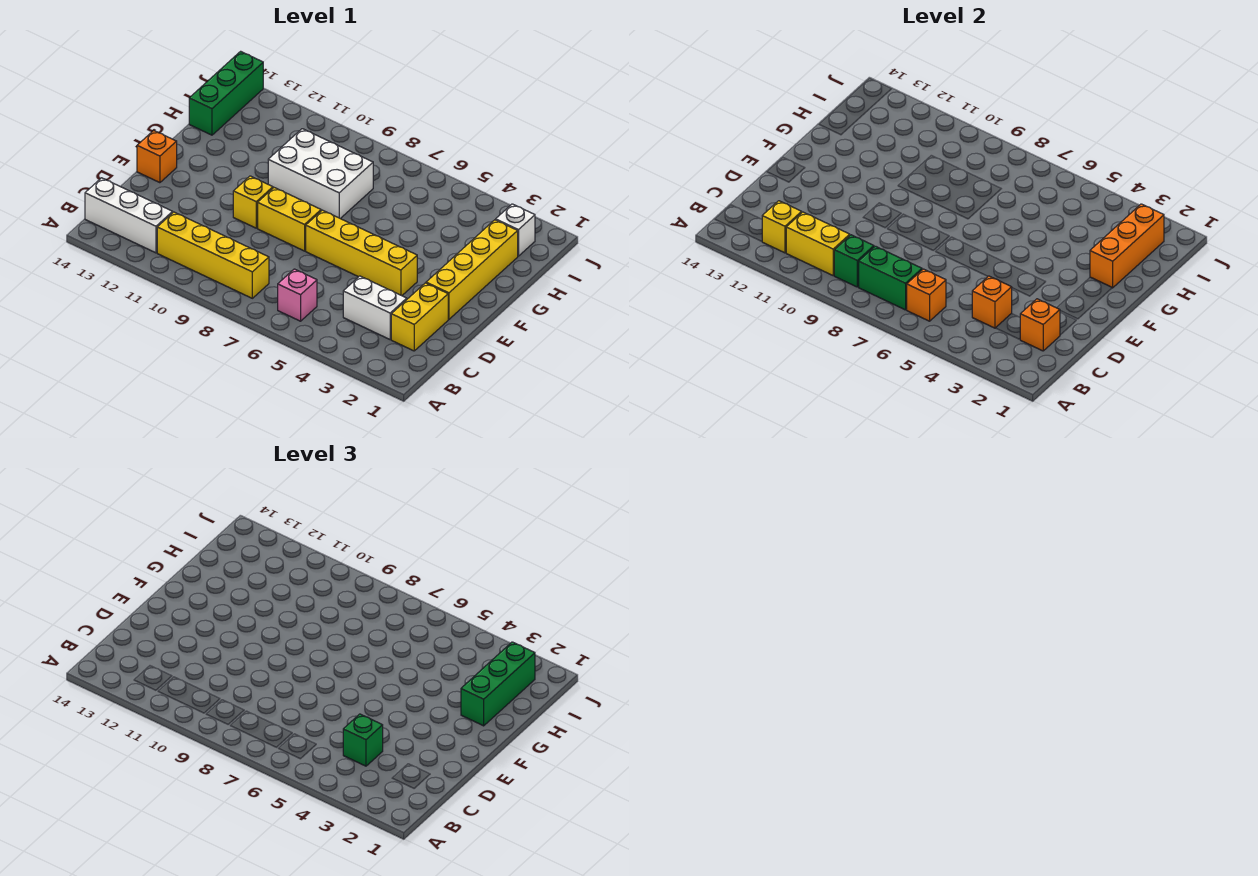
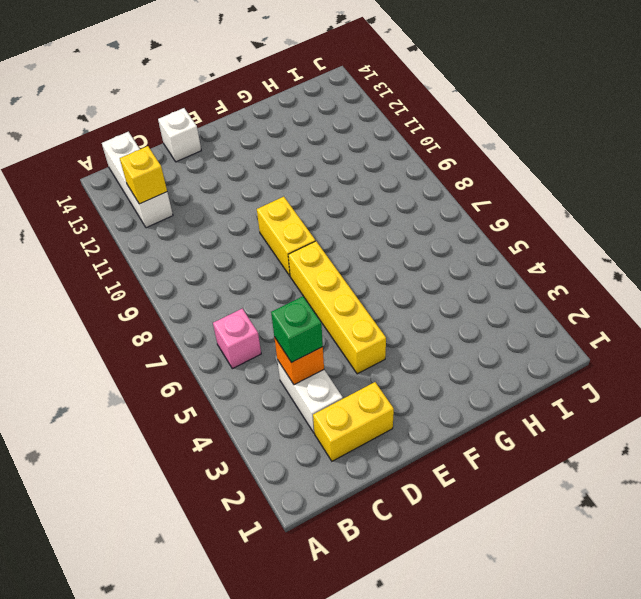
white 1x1 brick [158,108,201,162] -> white 1x1 brick moved to [496,204,535,256]
none -> yellow 1x4 brick [157,212,269,298]
none -> yellow 1x4 brick [426,220,518,319]
none -> yellow 1x1 brick [233,176,273,228]

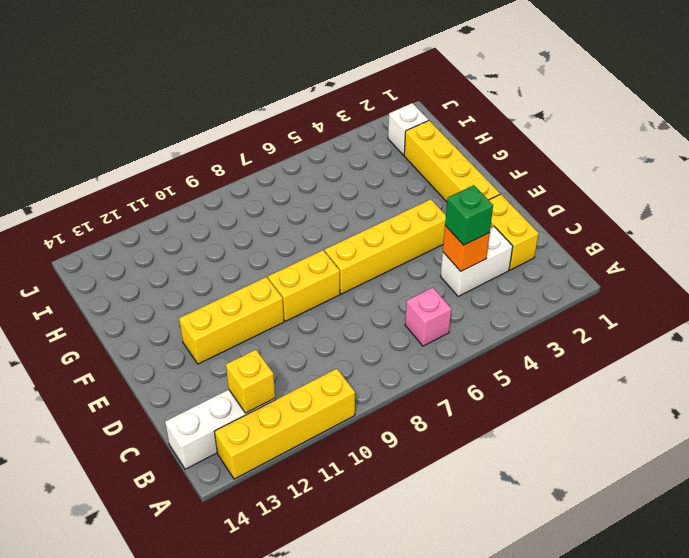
yellow 1x4 brick [214,369,355,479] -> yellow 1x4 brick moved to [157,212,269,298]
yellow 1x3 brick [179,277,284,364] -> yellow 1x1 brick [233,176,273,228]
none -> orange 1x1 brick [137,130,177,183]
none -> white 2x3 brick [268,129,373,219]
none -> green 1x3 brick [189,51,263,135]

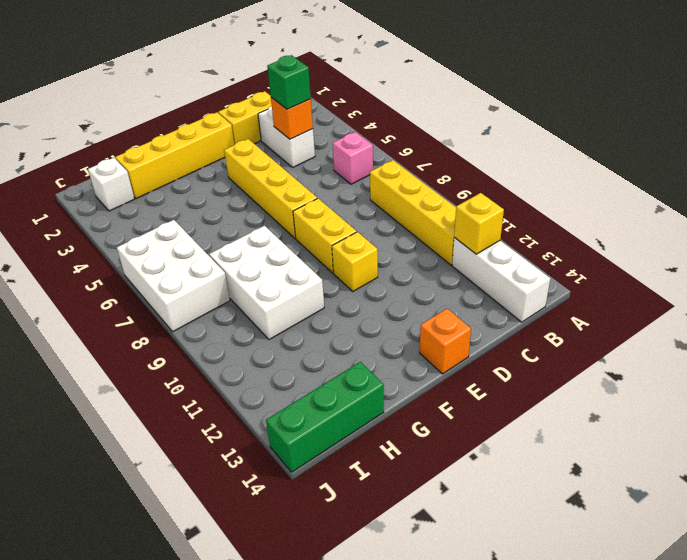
white 2x3 brick [117,220,230,332] -> none
none -> orange 1x1 brick [907,269,946,321]
none -> green 1x2 brick [859,246,922,310]
none -> green 1x1 brick [834,235,874,287]

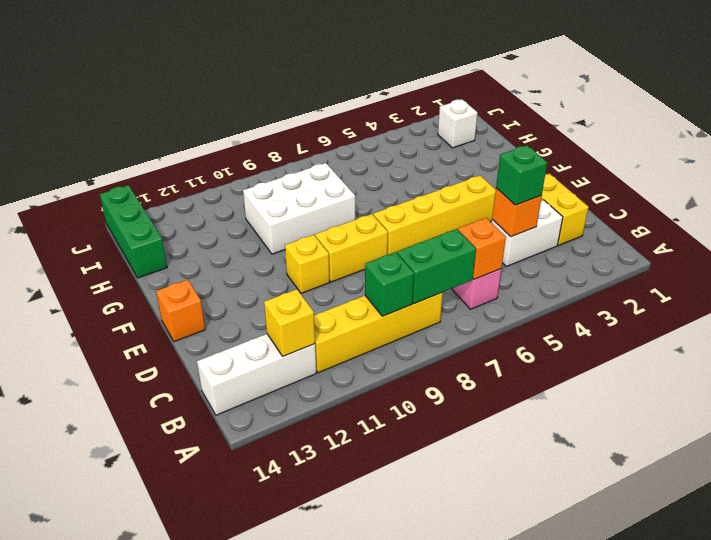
none -> yellow 1x4 brick [426,220,518,319]
none -> yellow 1x2 brick [786,212,850,275]
none -> orange 1x1 brick [1020,299,1060,351]

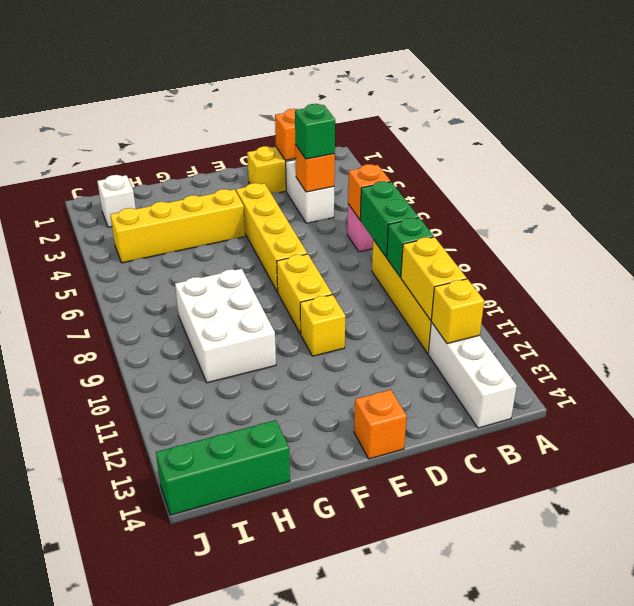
yellow 1x4 brick [110,189,245,263] -> yellow 1x4 brick moved to [426,220,518,319]
none -> orange 1x3 brick [1090,204,1164,288]
none -> green 1x3 brick [461,642,535,726]

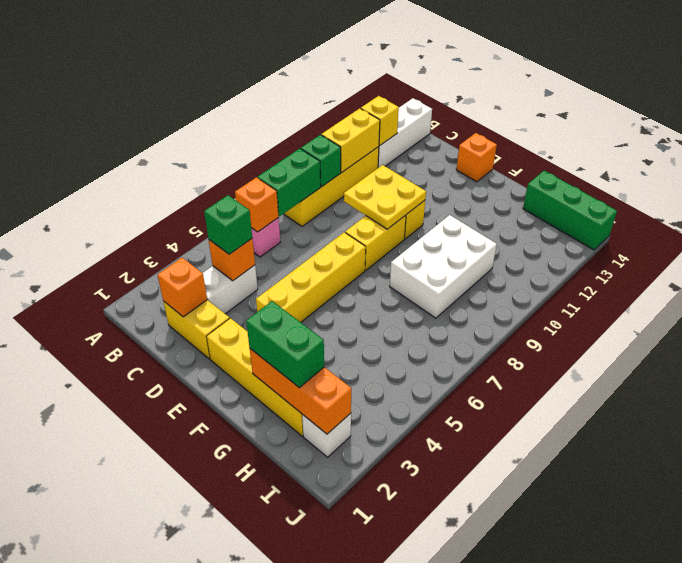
yellow 2x2 plate [344,165,426,229] -> none
green 1x2 brick [246,301,324,388] -> green 1x3 brick [461,642,535,726]

